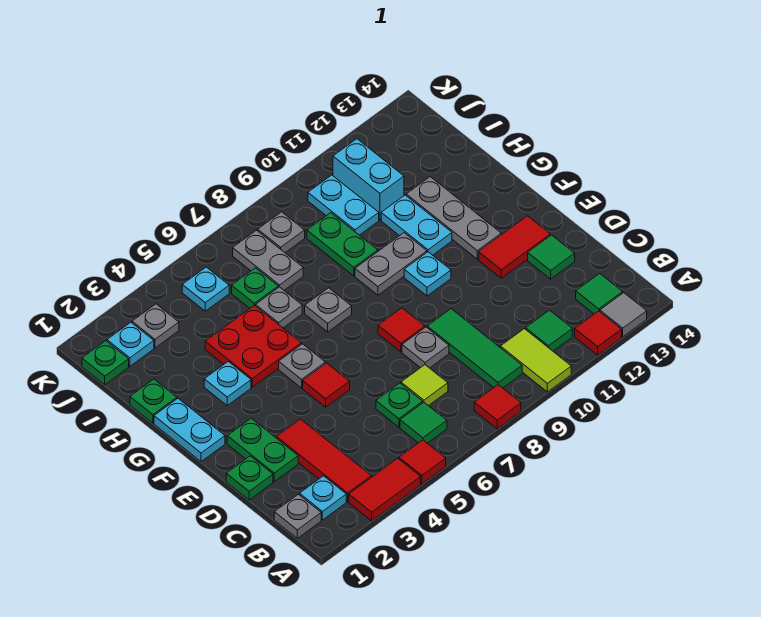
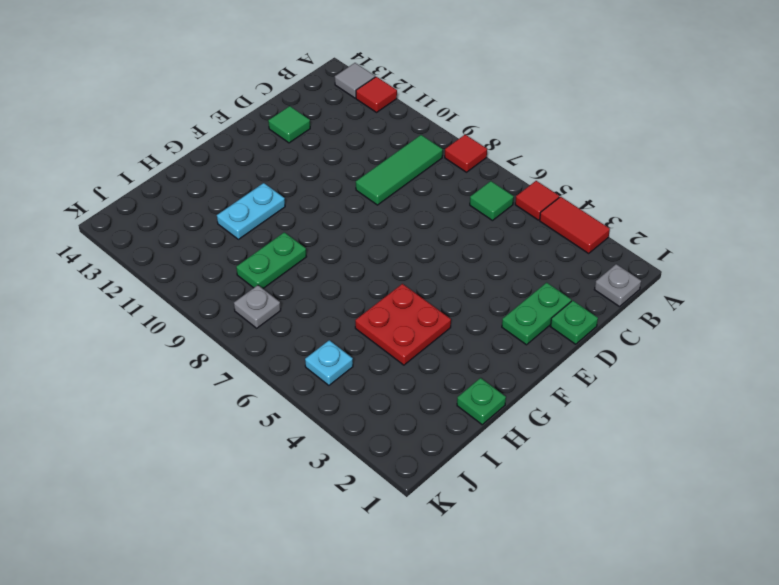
none -> lime 1x2 tile [500,329,571,392]
none -> cyan 1x1 plate [300,476,346,520]
none -> red 1x3 tile [277,419,372,502]
none -> green 1x1 tile [526,310,572,351]

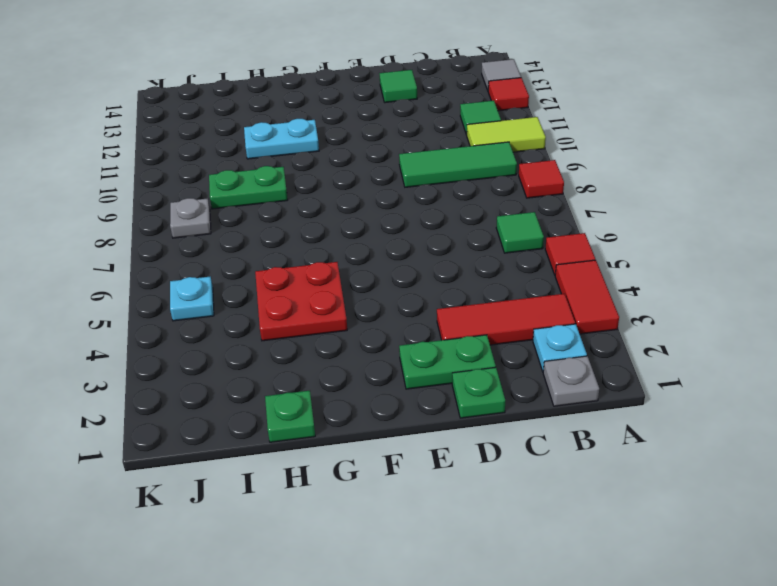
none -> green 1x1 tile [576,273,623,314]
none -> green 1x1 plate [376,383,423,427]
none -> lime 1x1 tile [401,365,448,406]
none -> grey 1x1 plate [402,327,449,368]

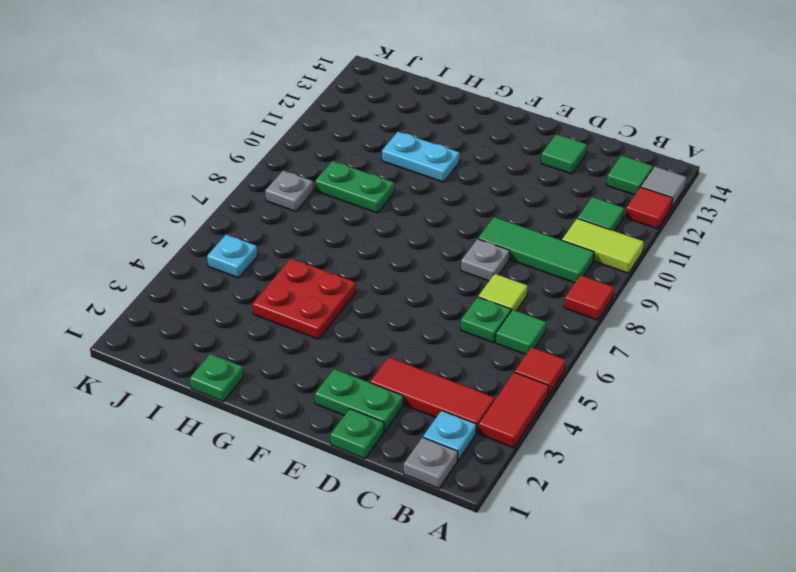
none -> red 1x1 tile [303,363,350,407]
none -> red 1x1 tile [378,308,425,352]
none -> red 1x2 tile [479,216,550,278]
none -> cyan 1x2 plate [154,399,225,462]

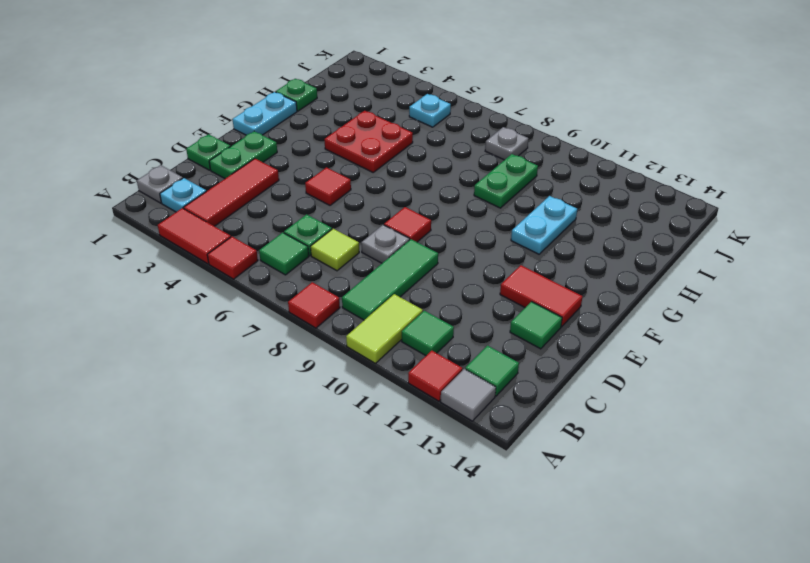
none -> grey 1x1 plate [279,344,325,388]
none -> cyan 1x1 plate [404,252,451,296]
none -> grey 1x3 plate [406,177,501,259]
none -> cyan 1x1 plate [204,362,251,405]

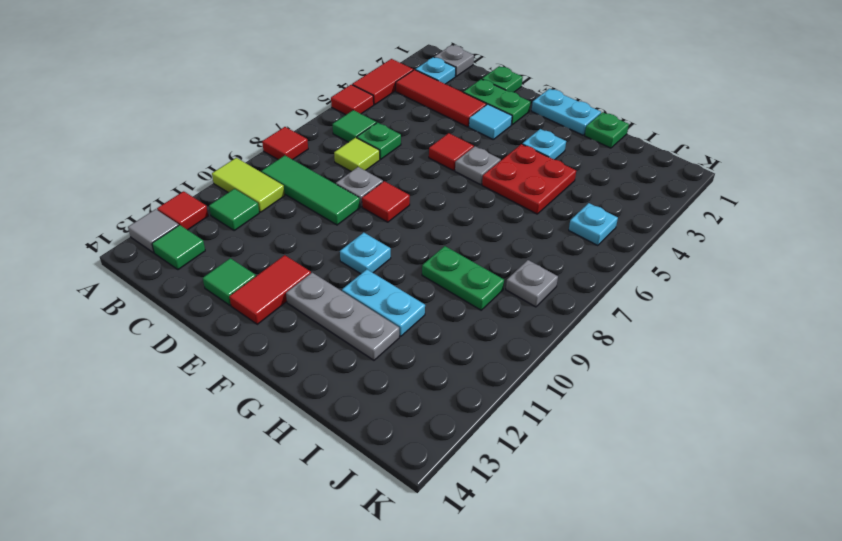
cyan 1x1 tile [469,104,512,139] -> none
none -> grey 1x1 plate [305,288,352,332]
none -> grey 1x2 plate [355,233,427,295]
none -> grey 1x1 plate [256,287,302,328]
none -> green 1x1 plate [232,268,278,308]

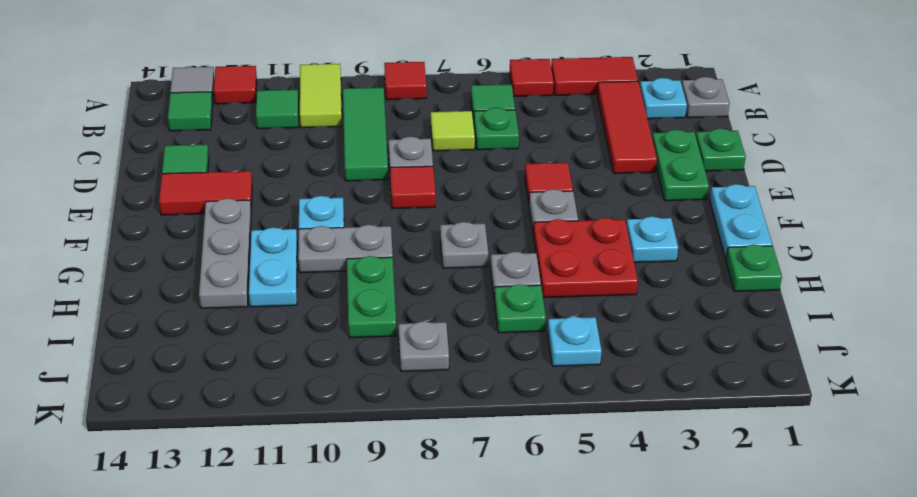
none -> grey 1x2 plate [233,230,303,290]
none -> cyan 1x2 plate [308,175,379,235]
none -> cyan 1x2 brick [333,139,404,220]
none -> green 1x1 plate [82,341,129,385]

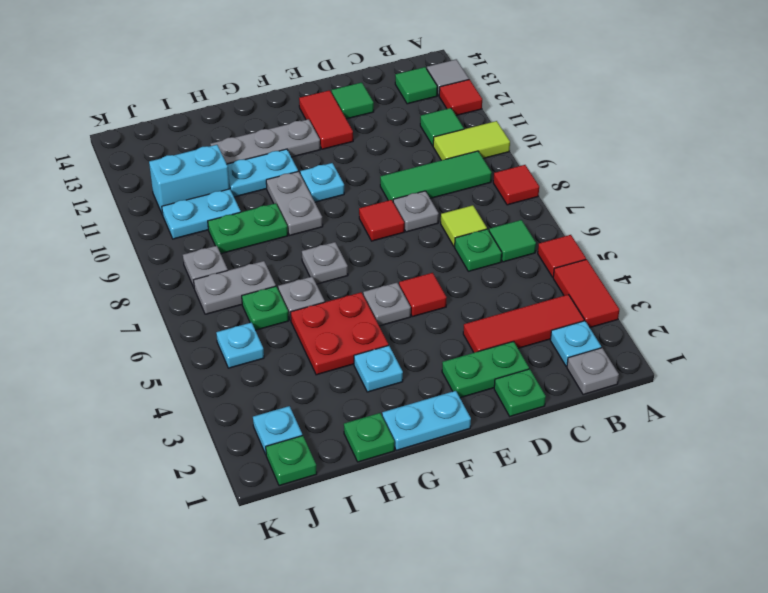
none -> grey 1x1 plate [132,304,179,348]

